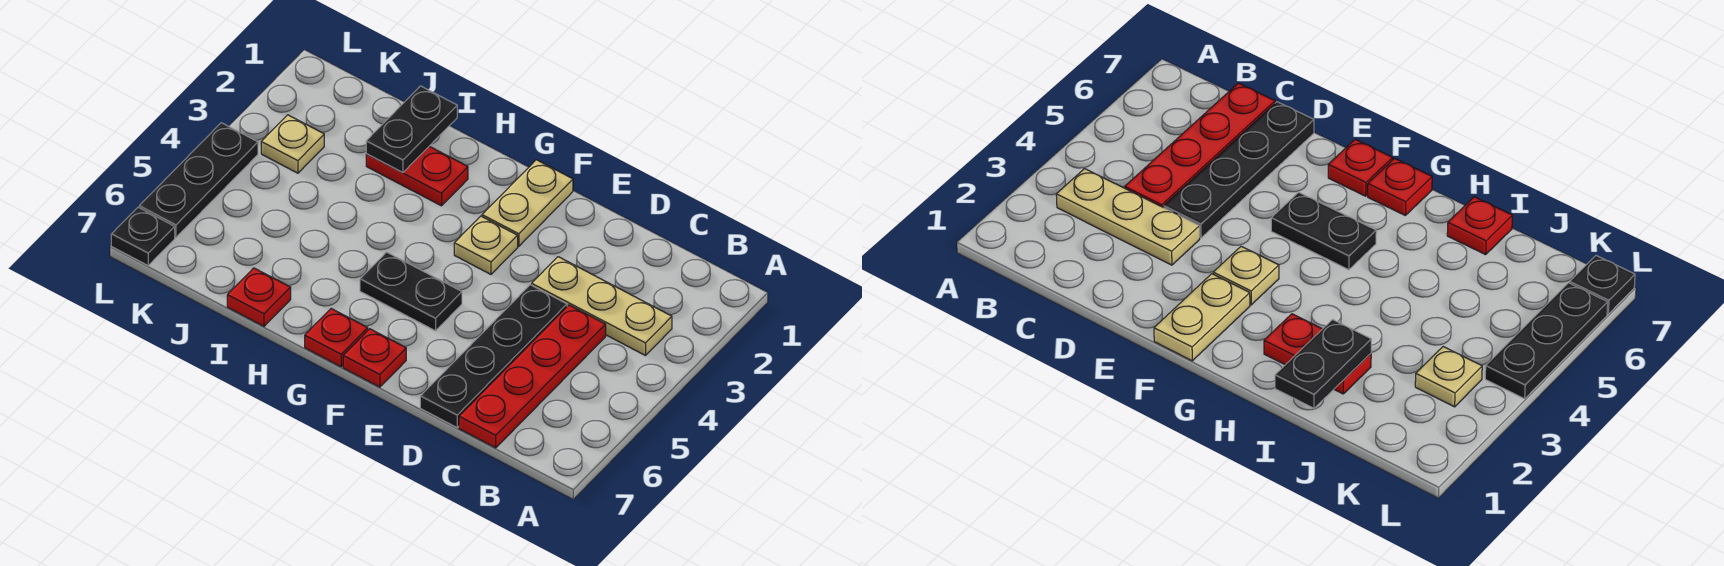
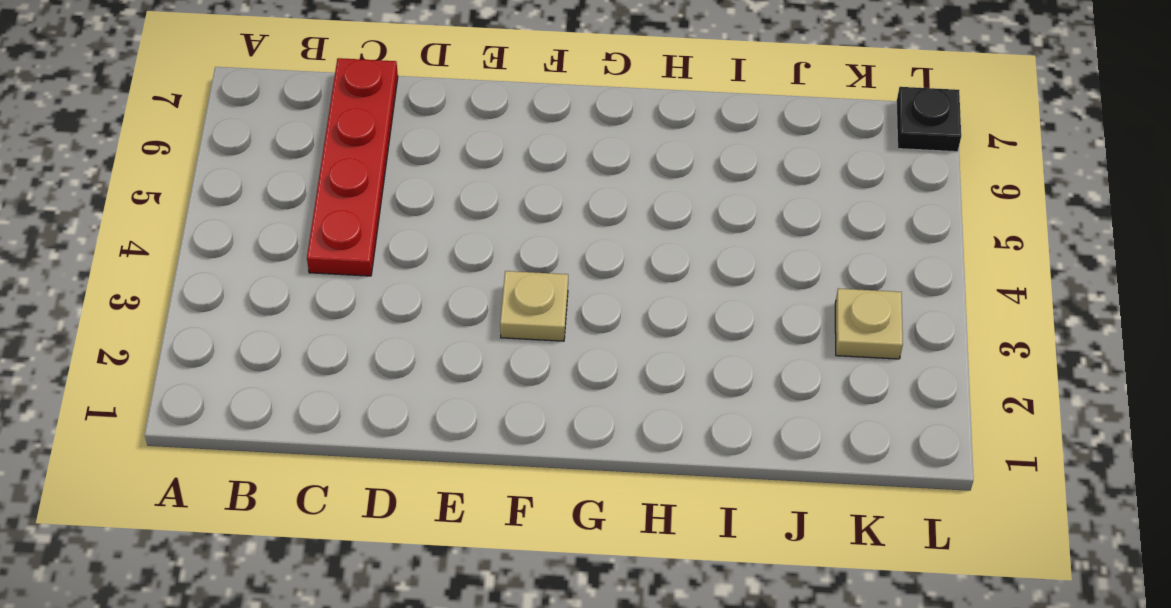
none -> tan 1x3 plate [532,257,672,356]
none -> black 1x4 plate [420,285,567,427]
none -> tan 1x2 plate [482,160,573,246]

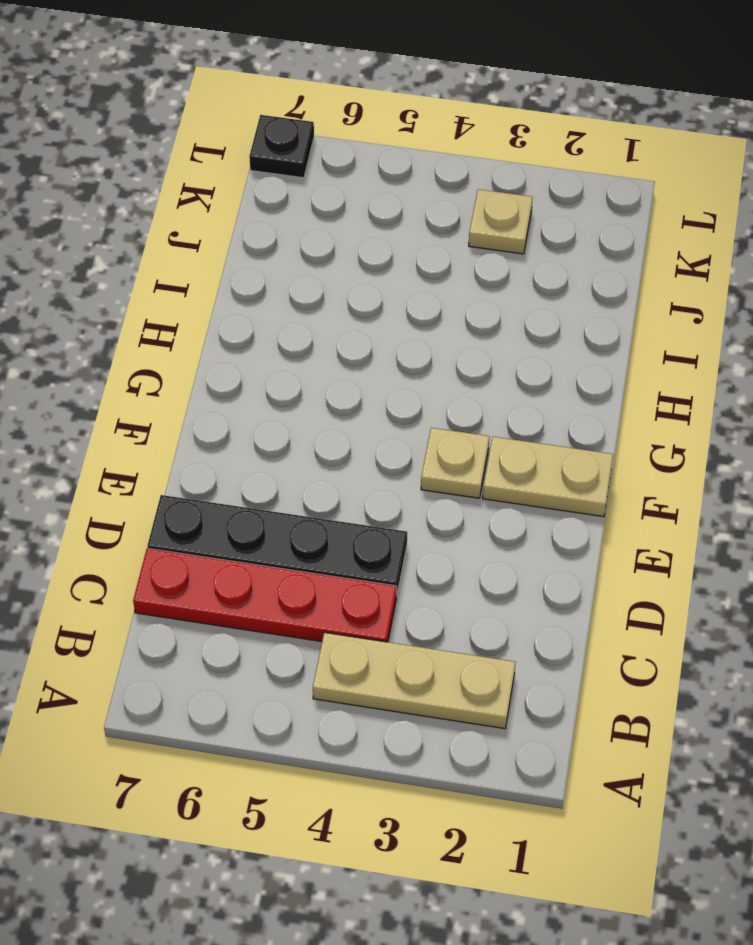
tan 1x3 plate [313,632,516,729] -> tan 1x3 plate turned to [532,257,672,356]
none -> black 1x2 plate [360,252,462,331]
none -> red 1x1 plate [343,329,406,387]
none -> red 1x1 plate [305,309,368,367]

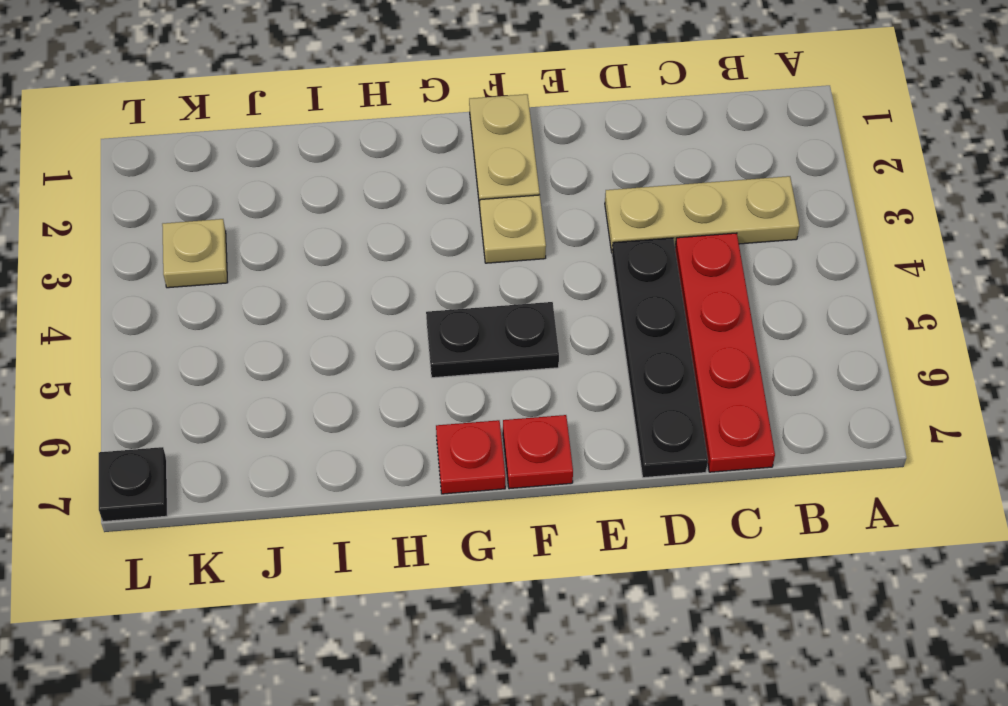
none -> red 1x2 plate [366,146,468,206]
none -> red 1x1 plate [227,268,291,326]
none -> black 1x3 plate [139,123,258,237]

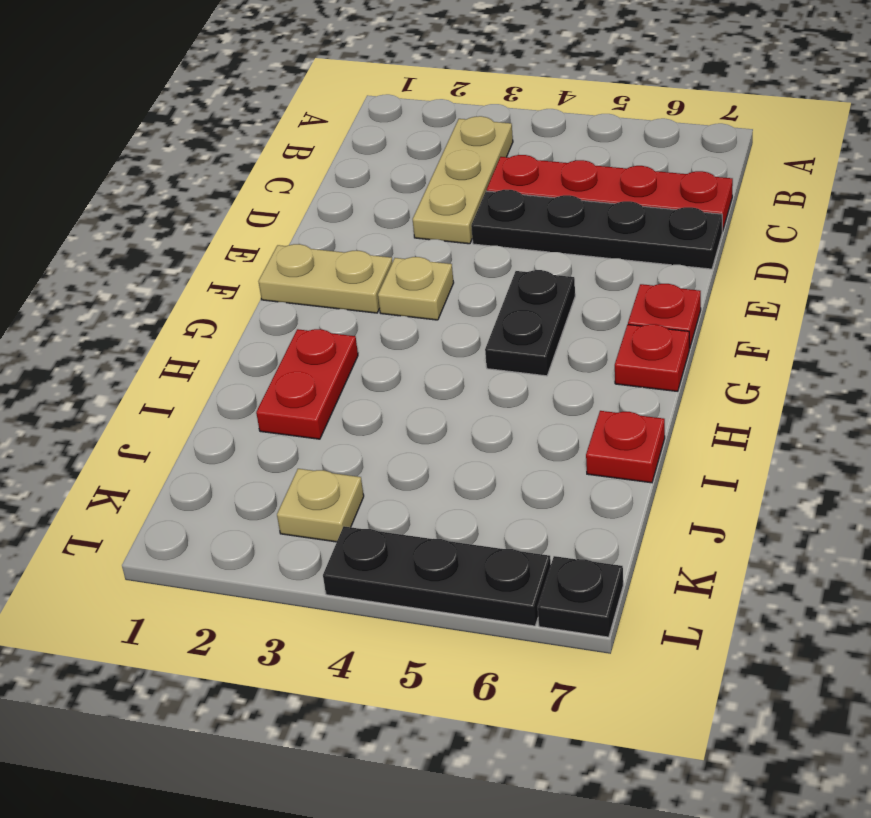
none -> black 1x2 plate [366,86,457,172]

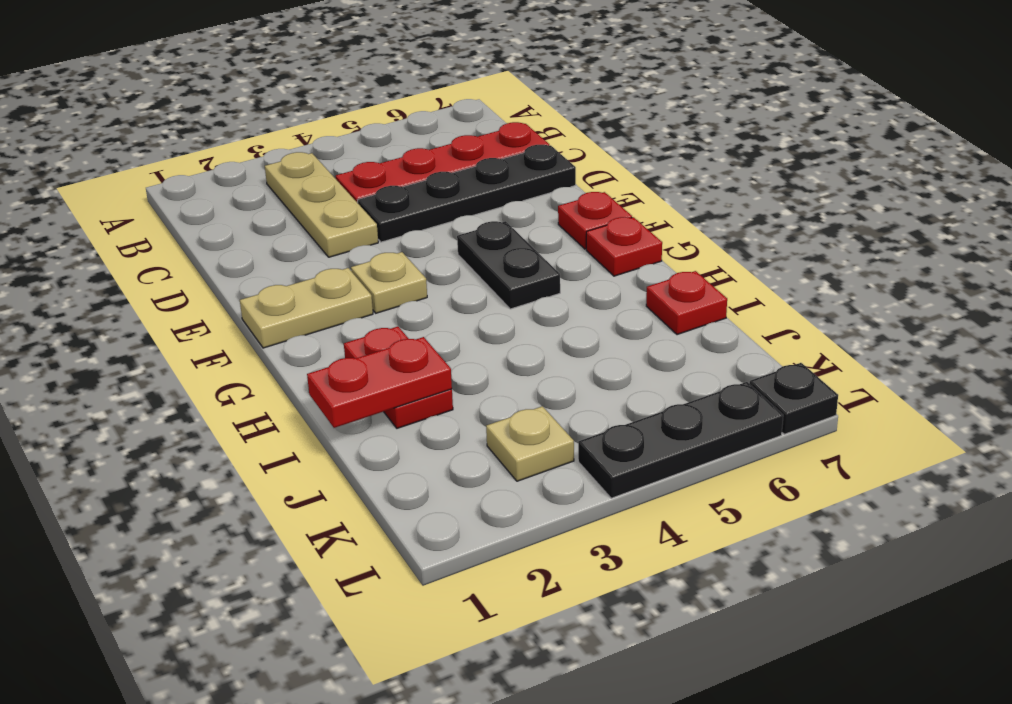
red 1x2 plate [307,337,452,428] -> black 1x2 plate [366,86,457,172]

